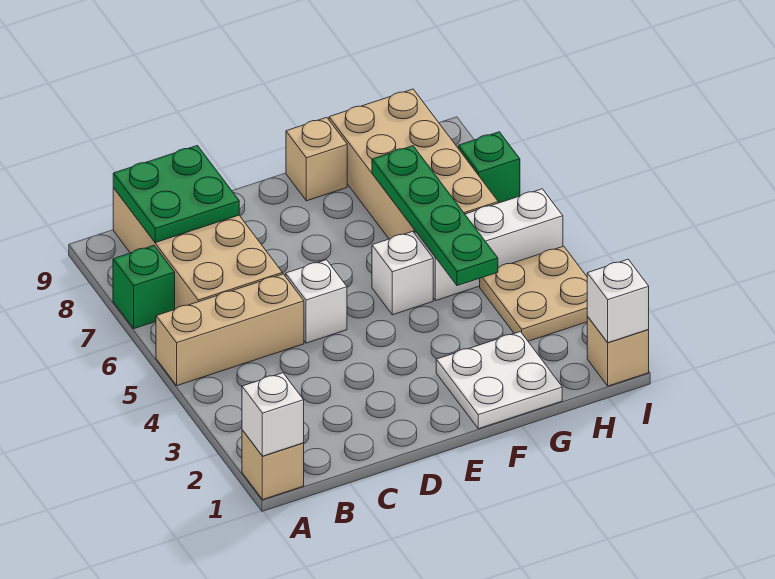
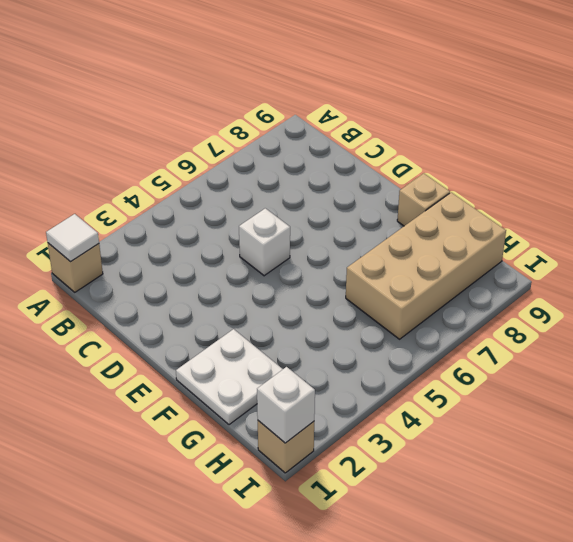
white 1x1 tile [46,214,99,262] -> white 1x1 brick [242,373,304,456]
none -> tan 1x3 brick [156,274,304,386]
none -> green 1x1 brick [113,245,175,329]
none -> tan 2x4 brick [113,188,282,309]

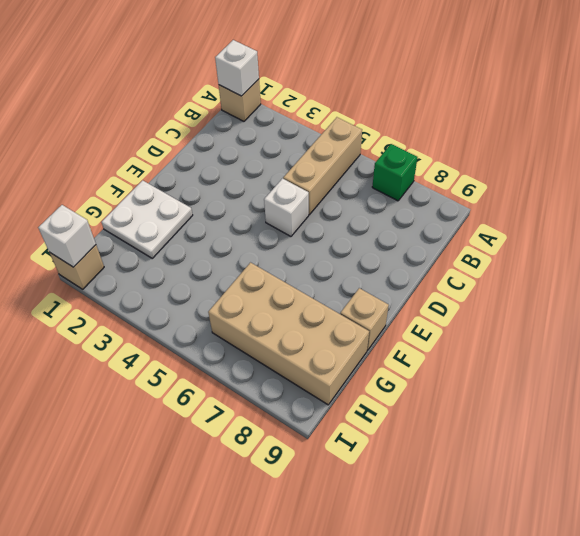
none -> tan 2x4 brick [113,188,282,309]
none -> white 1x1 brick [372,231,433,315]
none -> white 1x3 brick [415,189,563,301]

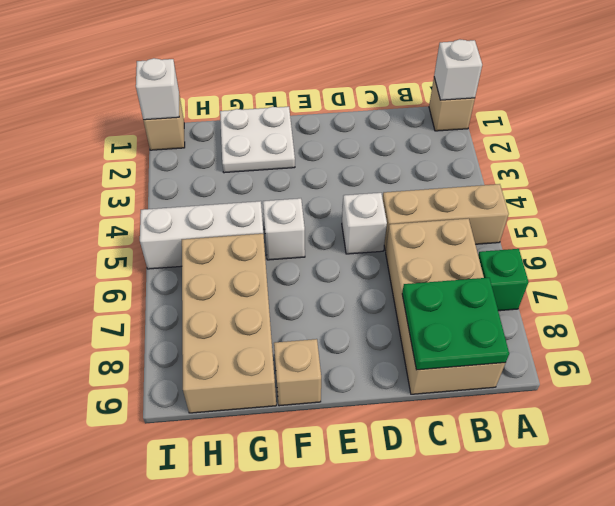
none -> tan 2x2 plate [480,246,587,341]
none -> green 1x1 brick [458,132,520,203]
none -> green 1x4 plate [372,146,498,286]

